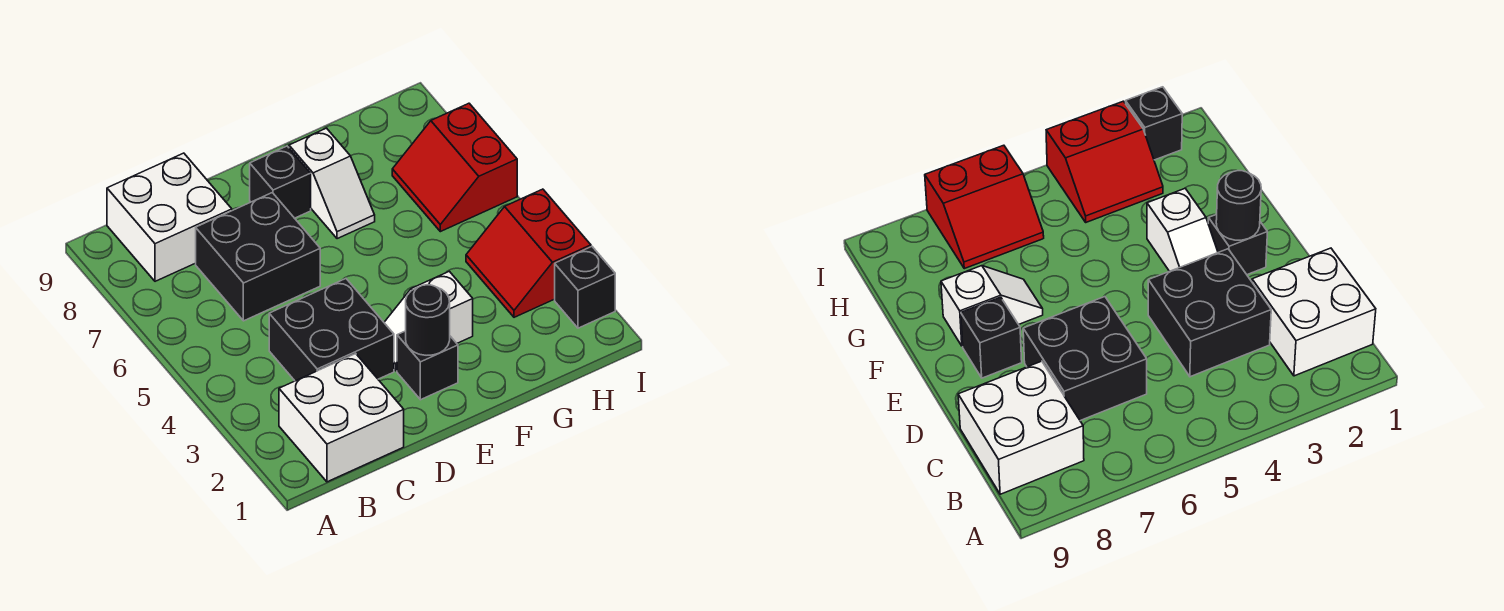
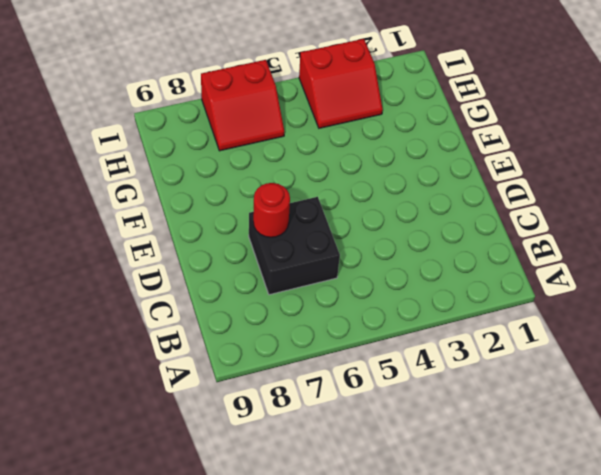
red 1x1 round brick [253,183,290,237] -> none
none -> white 2x2 brick [279,354,404,482]
none -> white 2x2 brick [107,153,232,281]
none -> black 2x2 brick [269,279,394,381]

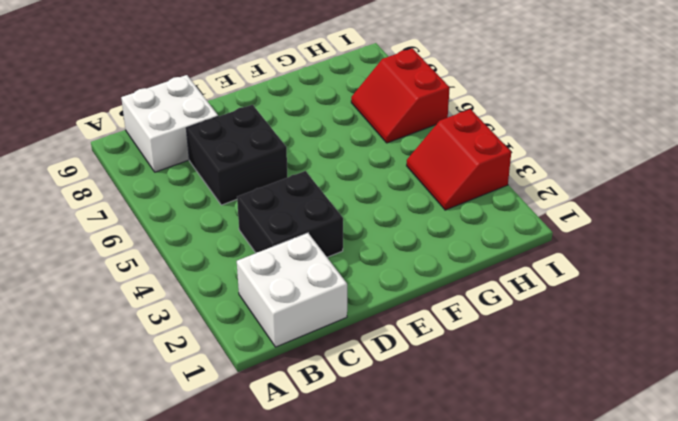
none -> black 1x1 brick [397,331,458,400]
none -> white 1x2 slope [384,271,473,371]
none -> black 1x1 brick [250,146,311,218]

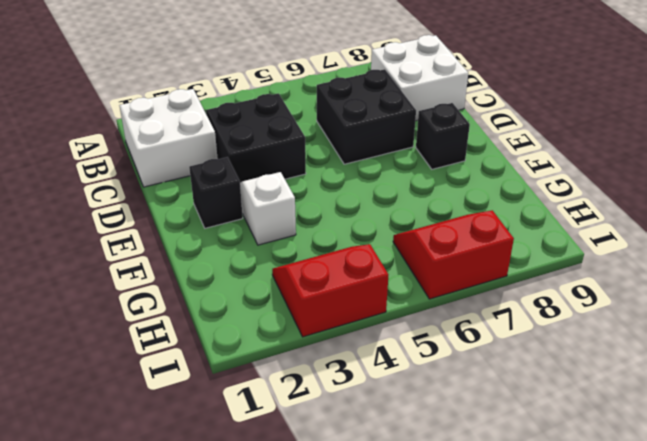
none -> white 1x2 slope [289,128,375,239]
none -> black 1x1 brick [555,247,615,328]
none -> black 1x1 round brick [406,285,450,355]

